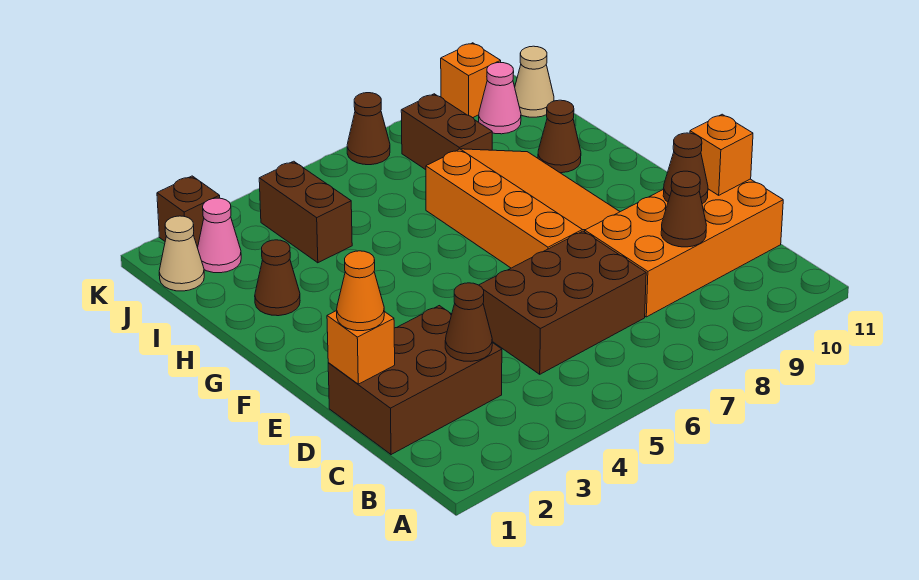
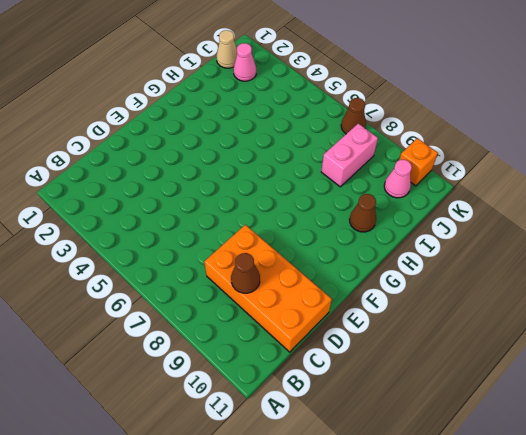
pink 1x2 brick [321,123,378,187] -> brown 1x2 brick [401,94,492,170]
none -> brown 2x3 brick [328,306,502,455]
none -> brown 2x3 brick [479,231,646,374]
none -> orange 3x4 slope [426,149,620,268]

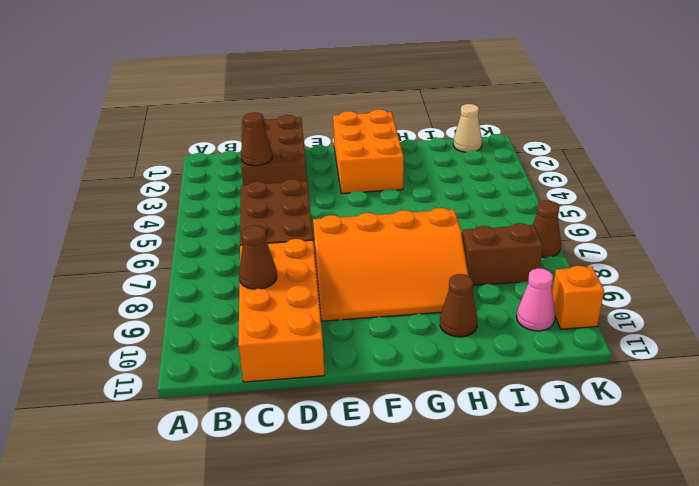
orange 2x3 brick [333,109,404,194] -> none
none -> brown 1x1 cone [255,240,300,316]
none -> brown 1x2 brick [259,161,352,263]
none -> pink 1x1 cone [198,198,241,273]

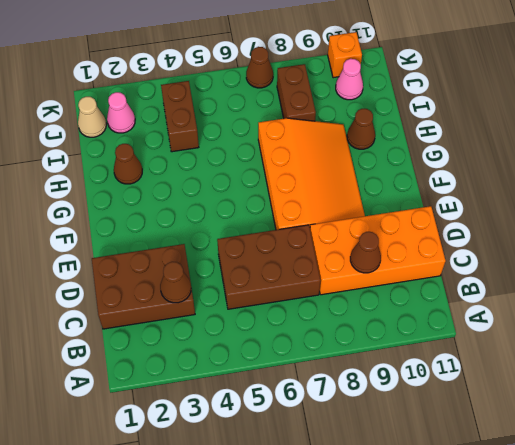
none -> tan 1x1 cone [515,46,554,117]
none -> brown 1x1 brick [157,176,220,248]
none -> orange 1x1 brick [327,311,395,384]

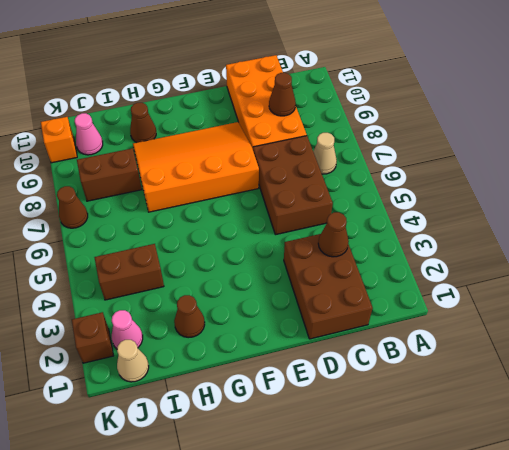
tan 1x1 cone [313,133,337,174] -> tan 1x1 cone moved to [515,46,554,117]
none -> orange 1x1 brick [327,311,395,384]
none -> brown 1x1 cone [663,133,708,204]
none -> orange 1x1 brick [690,114,753,195]

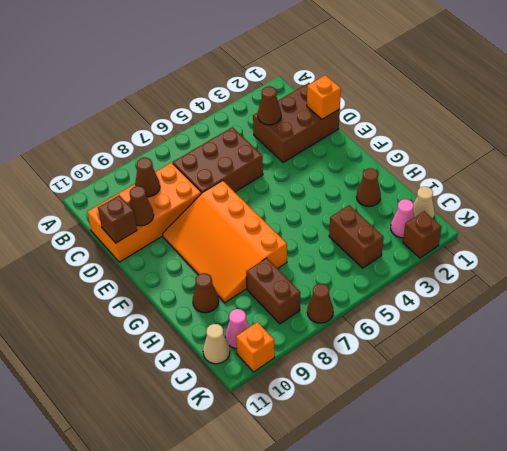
brown 1x1 brick [98,195,137,243] -> orange 1x1 brick [690,114,753,195]
none -> orange 1x1 cone [337,251,384,331]

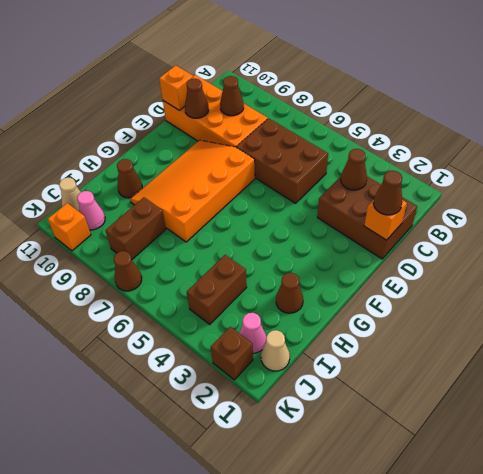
brown 1x1 cone [373,171,402,215] -> orange 1x1 cone [337,251,384,331]

